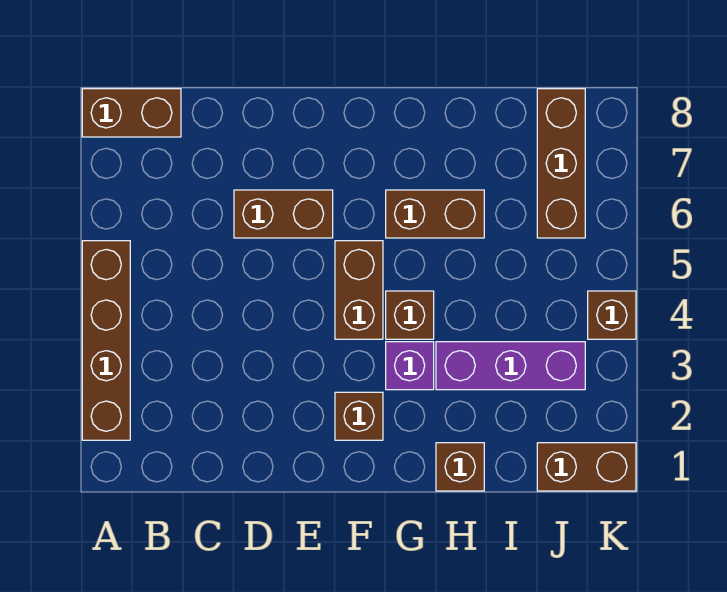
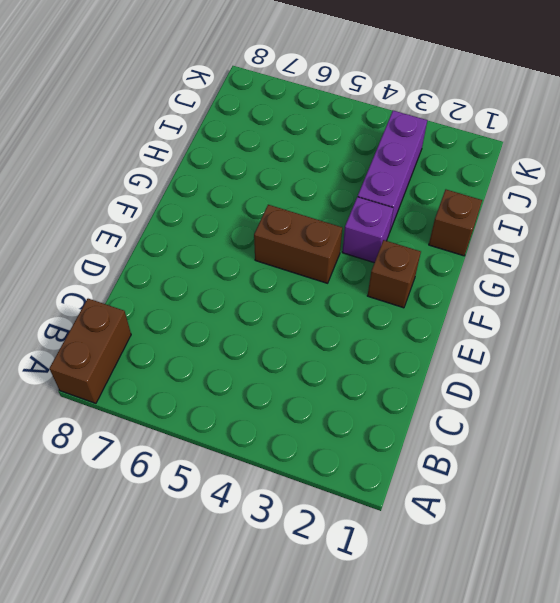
none -> brown 1x4 brick [82,241,130,440]
none -> brown 1x2 brick [234,190,333,238]
none -> brown 1x1 brick [386,291,434,339]

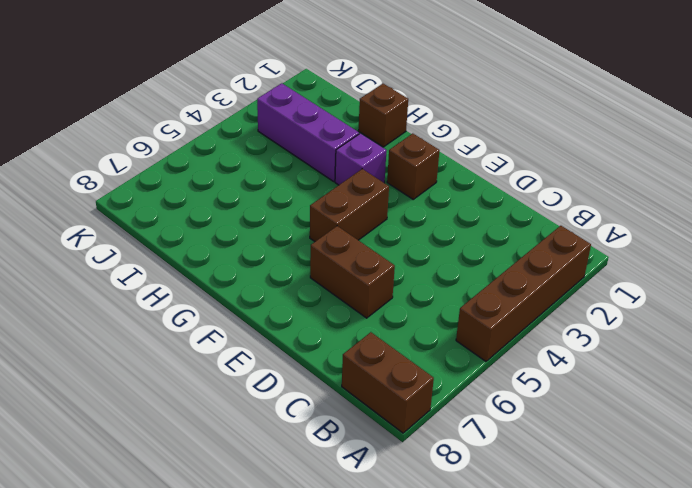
none -> brown 1x1 brick [386,291,434,339]
none -> brown 1x2 brick [386,190,484,238]
none -> brown 1x2 brick [537,443,636,491]

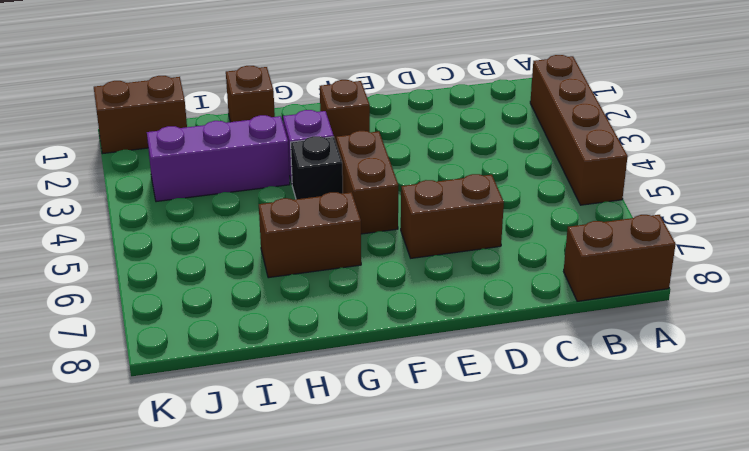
black 1x1 brick [291,136,343,199] -> brown 1x1 brick [386,291,434,339]
none -> brown 1x3 brick [537,89,585,238]
none -> brown 1x1 brick [588,291,636,339]

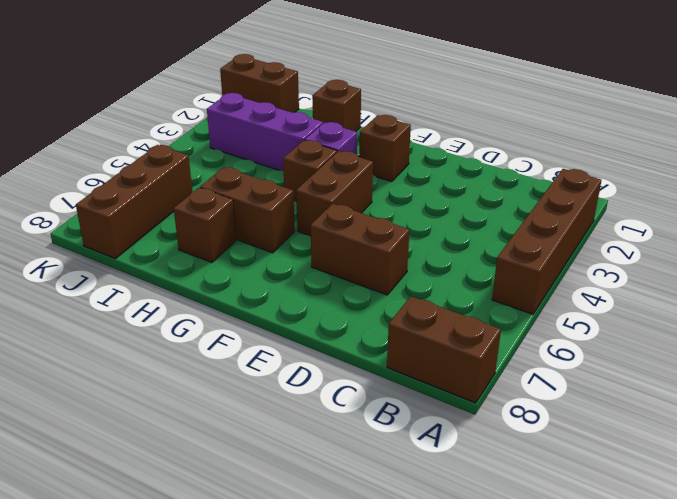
brown 1x1 brick [174,188,236,262] -> brown 1x1 brick moved to [588,291,636,339]

